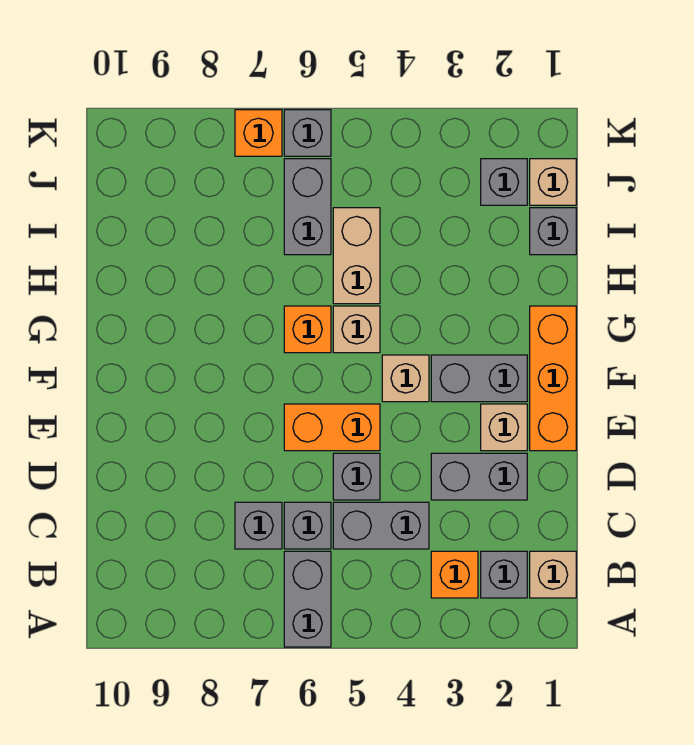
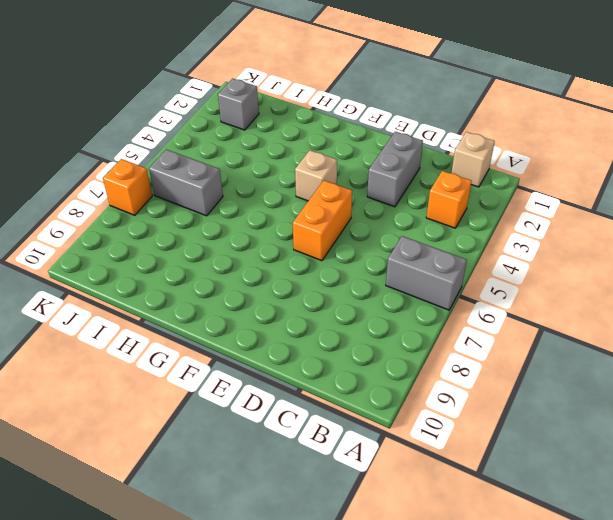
none -> grey 1x1 brick [481,551,527,598]
none -> grey 1x2 brick [333,502,429,549]
none -> grey 1x1 brick [284,502,331,549]

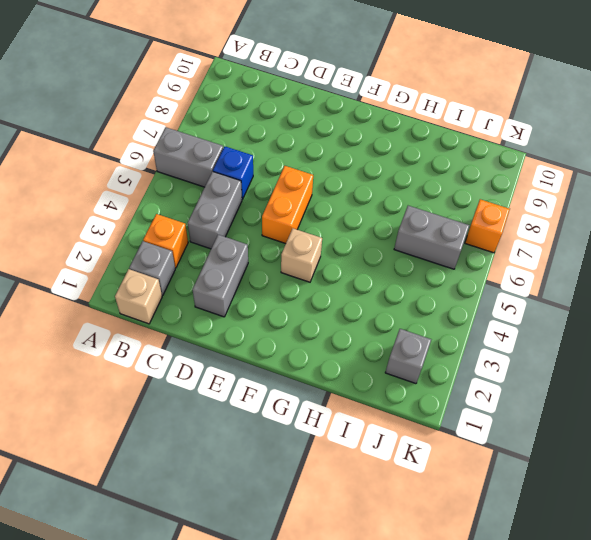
blue 1x1 brick [213,146,253,199] -> grey 1x1 brick [284,502,331,549]
none -> grey 1x1 brick [235,502,282,549]
none -> grey 1x1 brick [333,453,380,500]
none -> orange 1x3 brick [530,306,576,451]

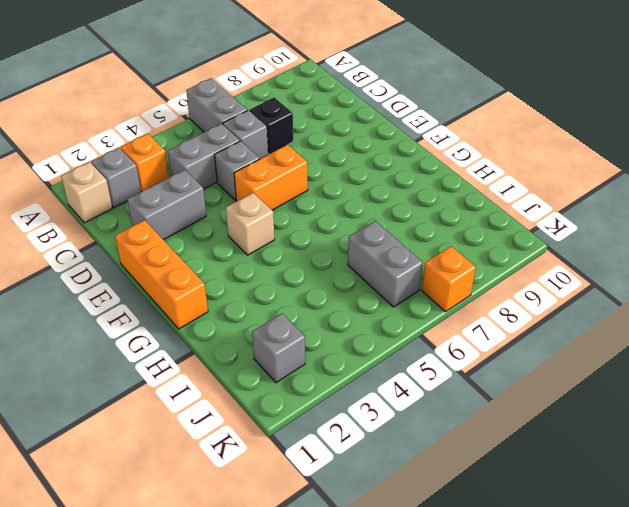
black 1x1 brick [249,97,293,154] -> grey 1x1 brick [235,502,282,549]
none -> tan 1x1 brick [481,404,527,451]
none -> grey 1x2 brick [431,355,527,402]
none -> tan 1x1 brick [333,306,380,353]

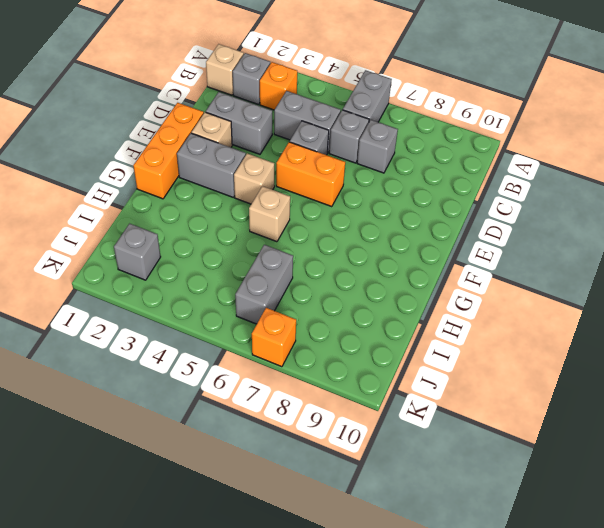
none -> orange 1x1 brick [284,306,331,353]
none -> tan 1x2 brick [333,208,380,304]
none -> grey 1x1 brick [530,208,576,255]

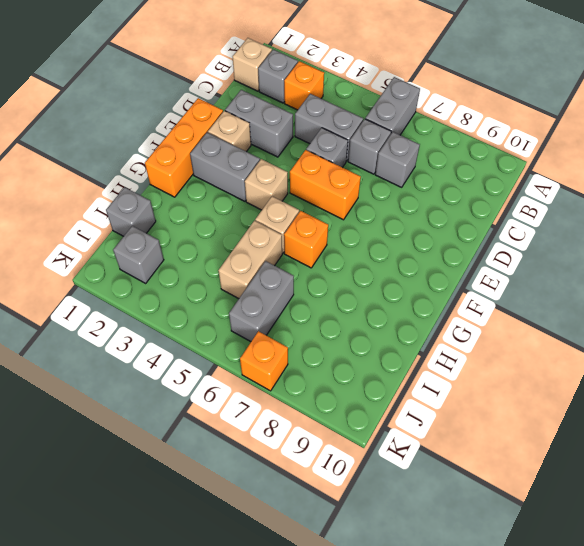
none -> tan 1x1 brick [530,159,576,205]
none -> grey 1x1 brick [284,110,331,156]

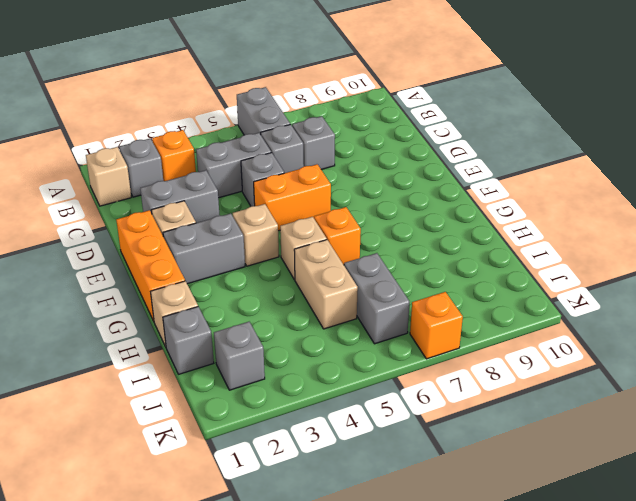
tan 1x1 brick [151,281,198,347] -> tan 1x1 brick moved to [530,159,576,205]
none -> grey 1x1 brick [284,110,331,156]

